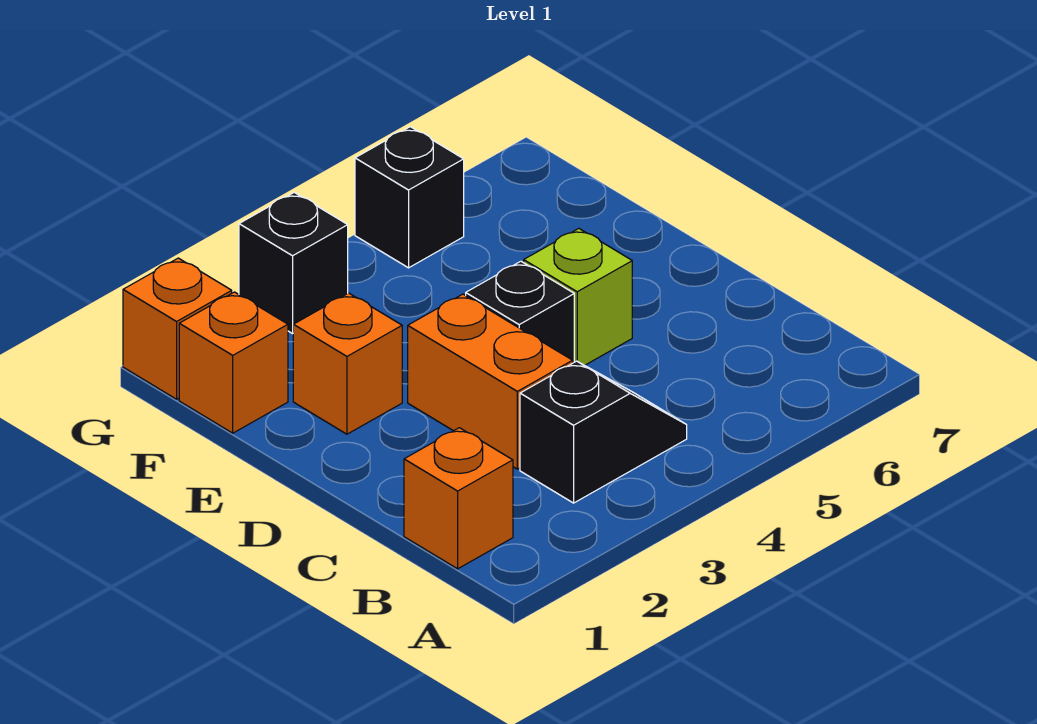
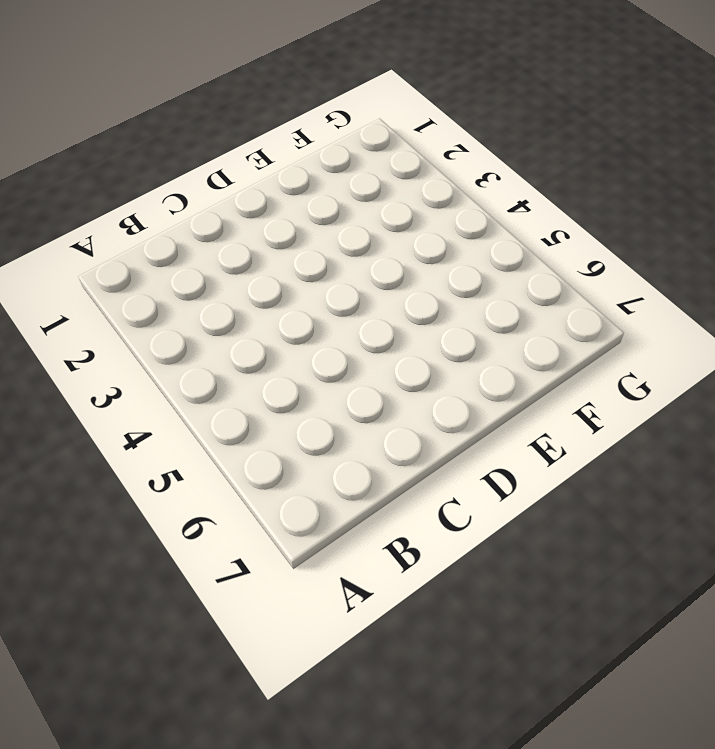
none -> orange 1x1 brick [404,428,513,569]
none -> black 1x2 slope [520,361,687,503]

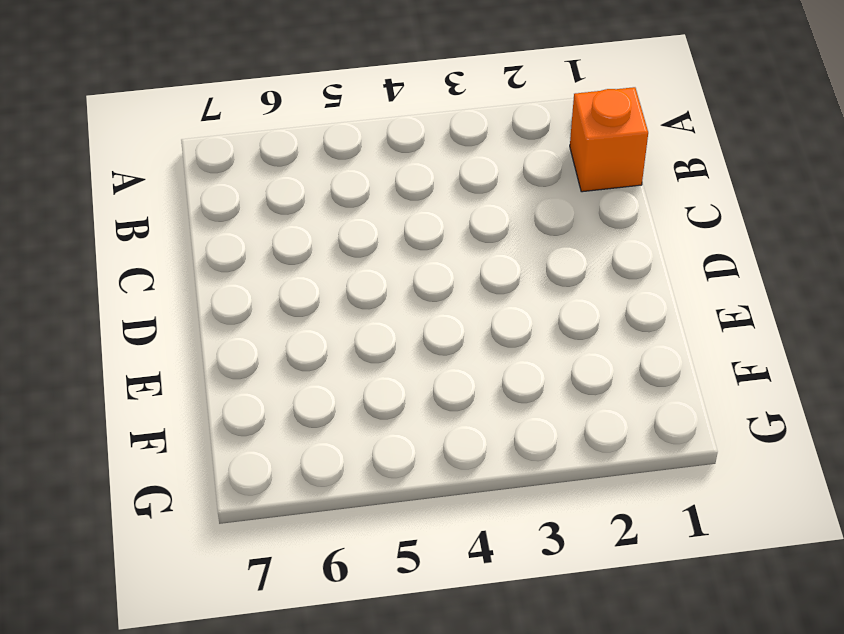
none -> black 1x2 slope [520,361,687,503]
none -> orange 1x2 brick [408,294,573,469]

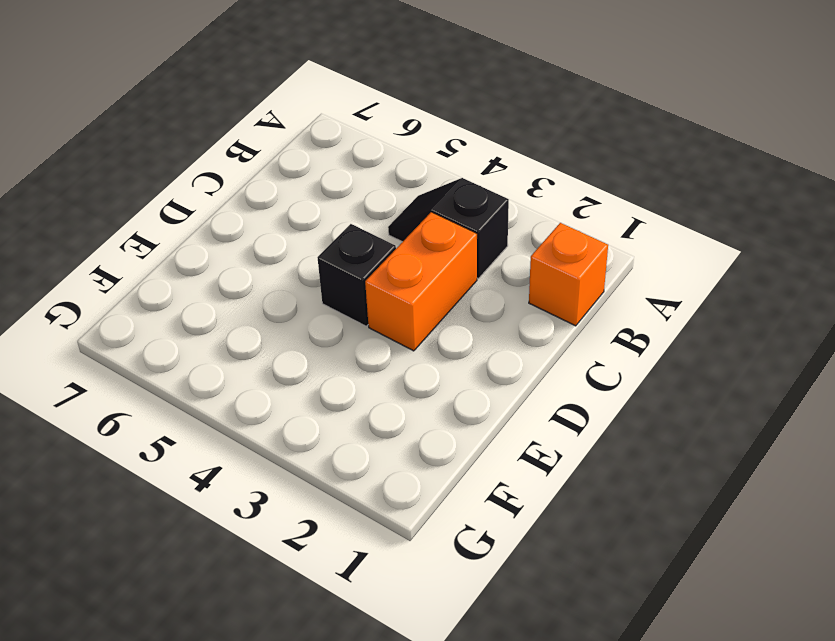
none -> lime 1x1 brick [524,229,632,365]
none -> orange 1x1 brick [293,293,402,434]

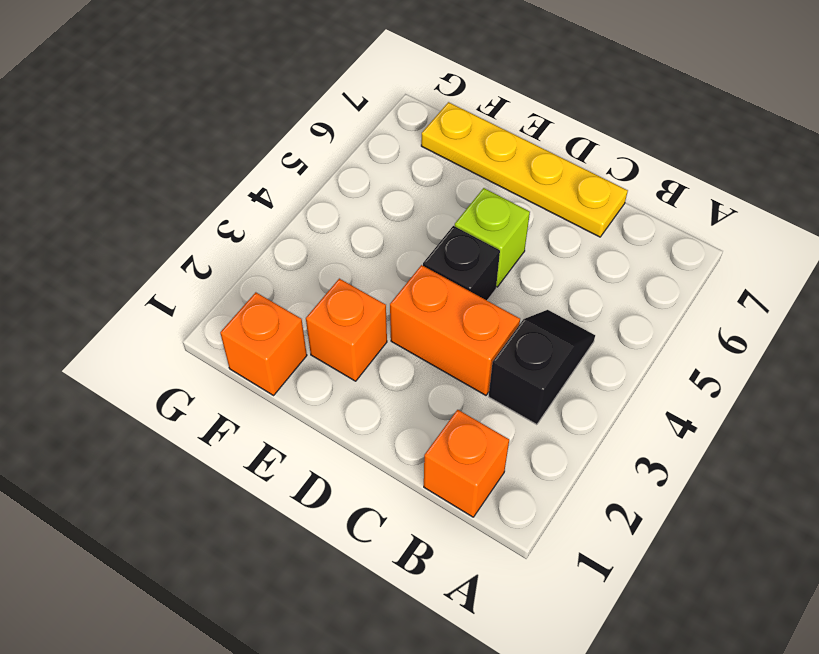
yellow 1x4 plate [421,102,628,237] -> none
none -> orange 1x1 brick [123,258,232,399]
none -> black 1x1 brick [239,192,348,334]

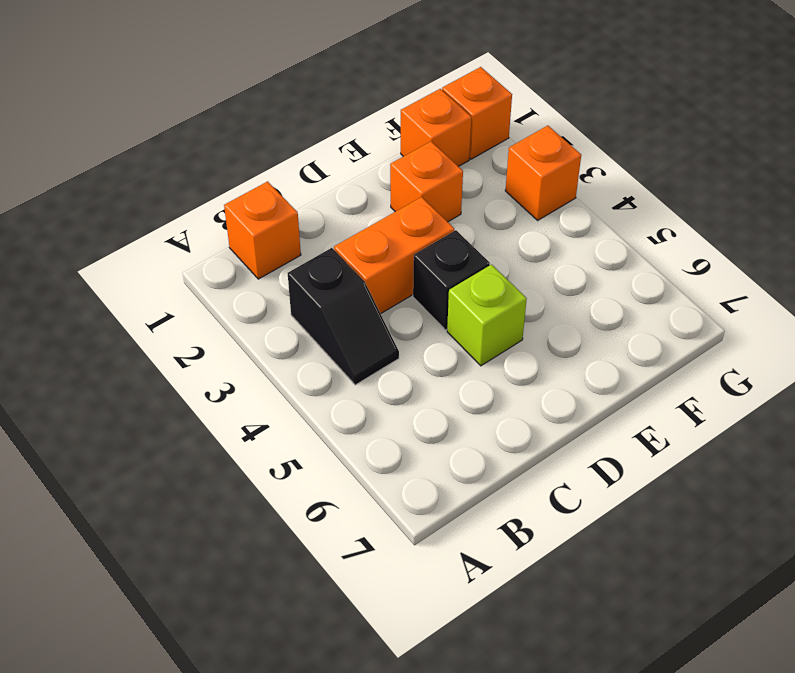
orange 1x1 brick [505,126,581,220] -> black 1x1 brick [239,192,348,334]
none -> black 1x1 brick [355,127,464,268]

